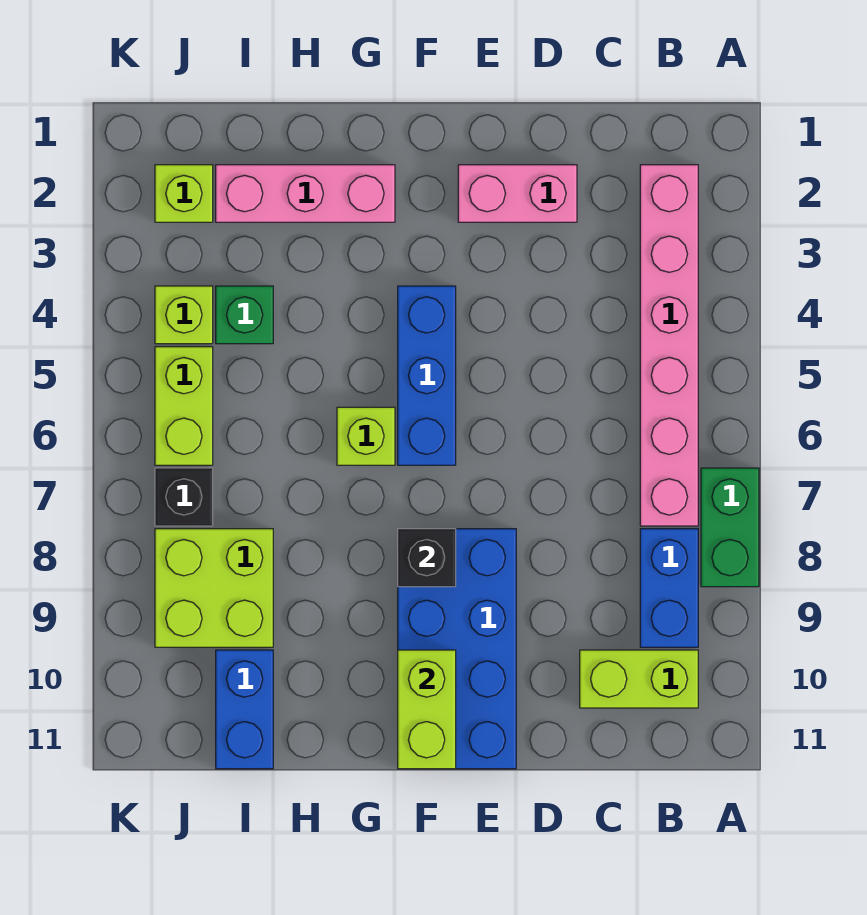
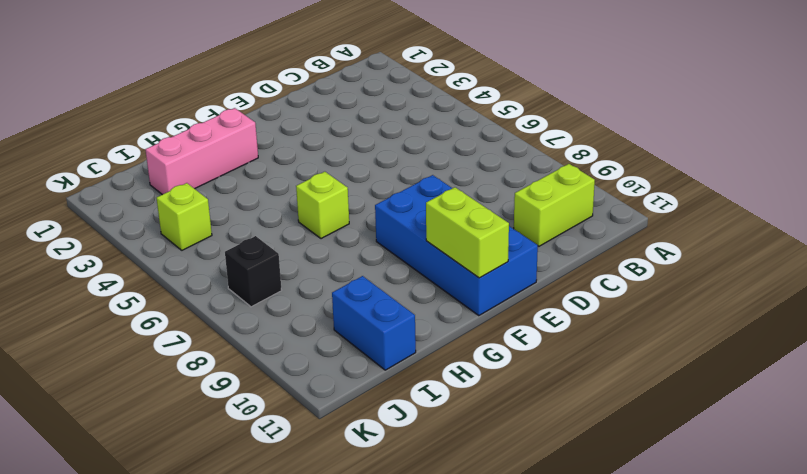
none -> green 1x2 brick [701,468,759,587]
none -> pink 1x6 brick [640,165,698,526]
none -> blue 1x2 brick [640,529,698,647]

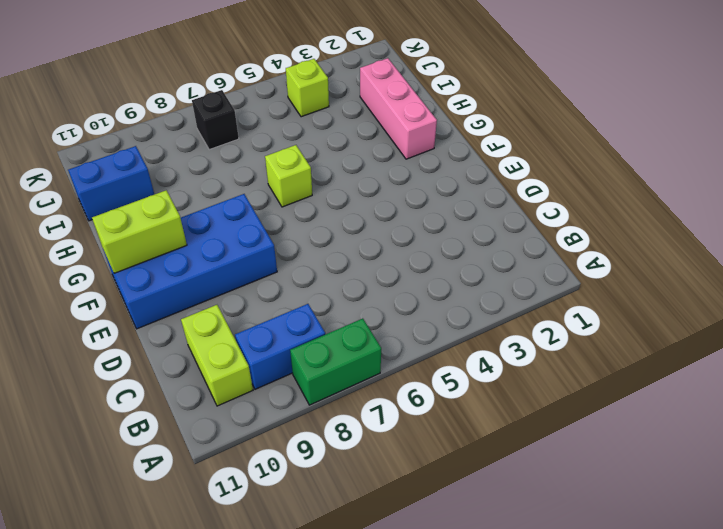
none -> pink 1x6 brick [640,165,698,526]
none -> pink 1x2 brick [458,165,577,222]
none -> blue 1x3 brick [398,286,456,465]

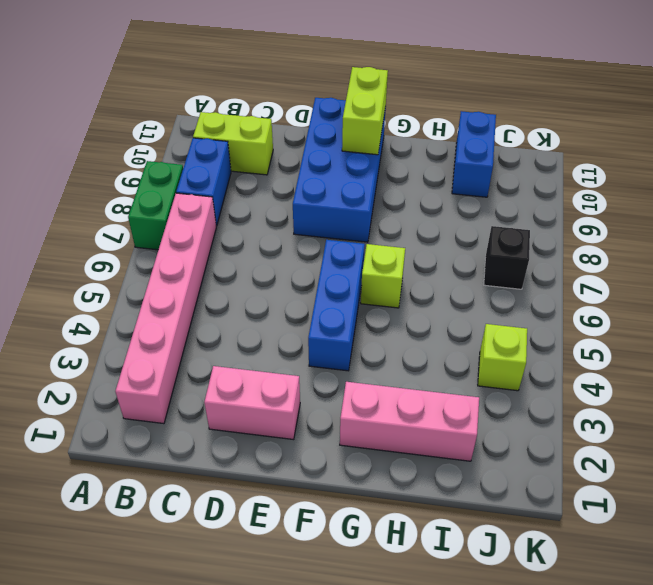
none -> green 1x1 brick [216,286,273,344]
none -> lime 2x2 brick [155,529,273,647]
none -> lime 1x1 brick [155,165,213,222]

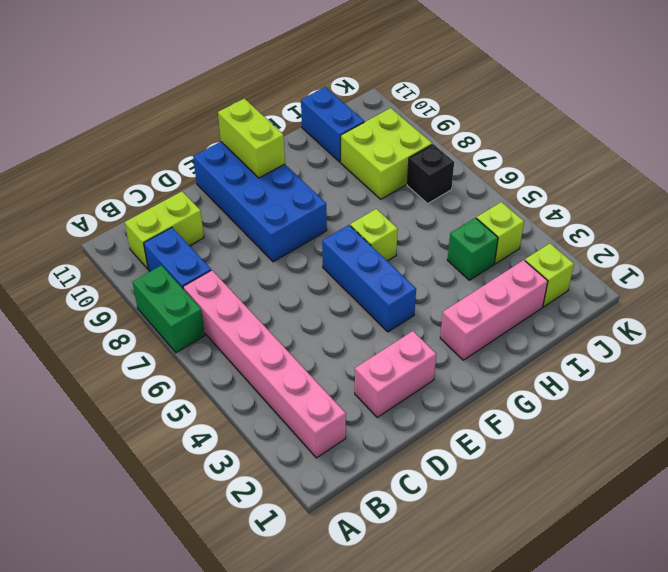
none -> lime 1x2 brick [155,347,213,465]
none -> black 1x1 brick [398,529,456,587]

